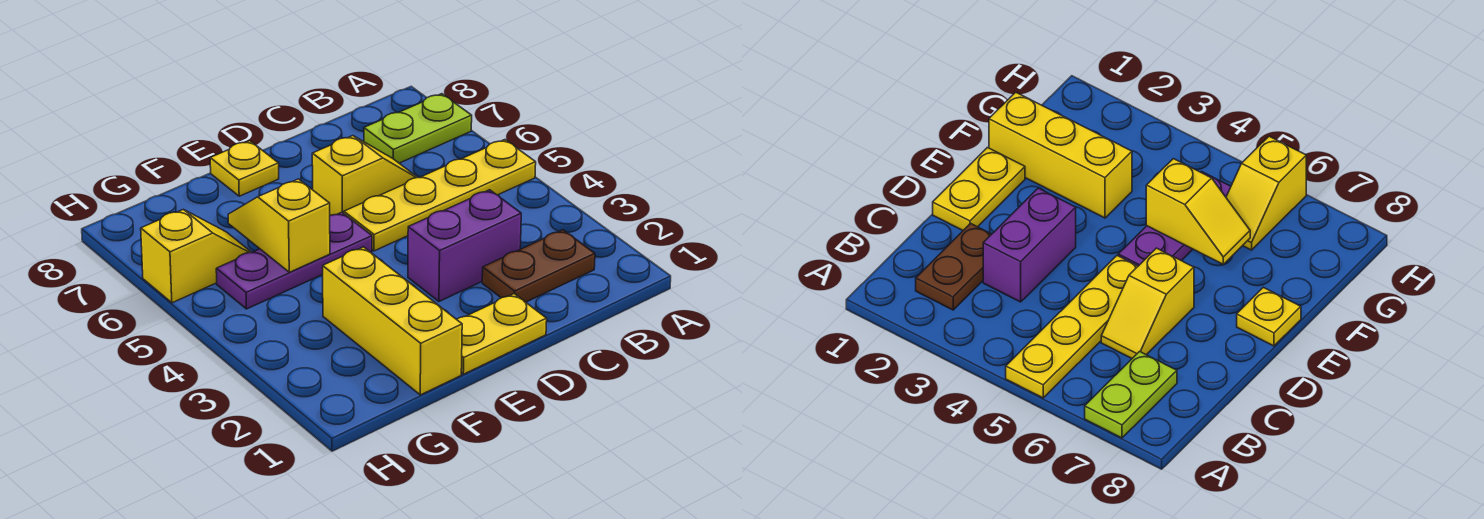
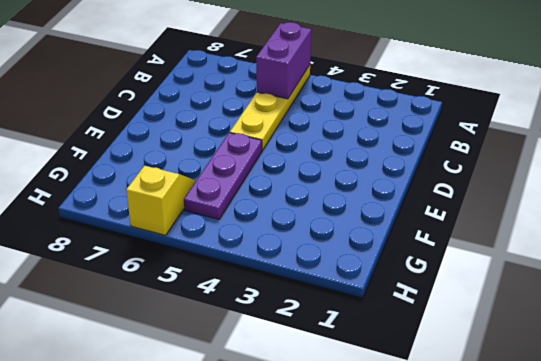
purple 1x2 brick [256,22,311,99] -> purple 1x2 brick moved to [408,190,521,301]
none -> lime 1x2 plate [364,94,472,163]
none -> brown 1x2 plate [482,230,595,302]

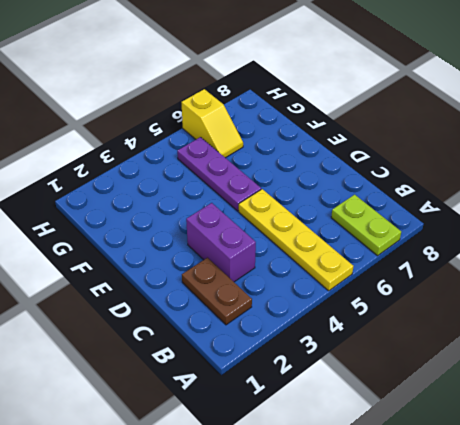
none -> yellow 1x2 slope [312,136,418,215]
none -> yellow 1x2 plate [457,294,547,374]

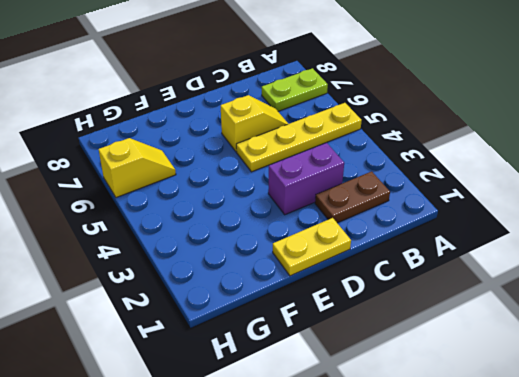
none -> purple 1x3 plate [216,212,372,309]
none -> yellow 1x1 plate [210,141,279,196]

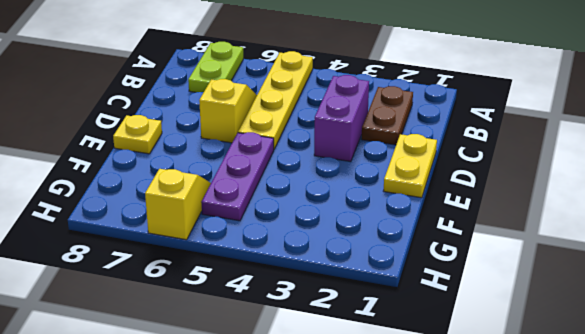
none -> yellow 1x3 brick [323,247,462,395]
none -> yellow 1x2 slope [228,179,330,272]

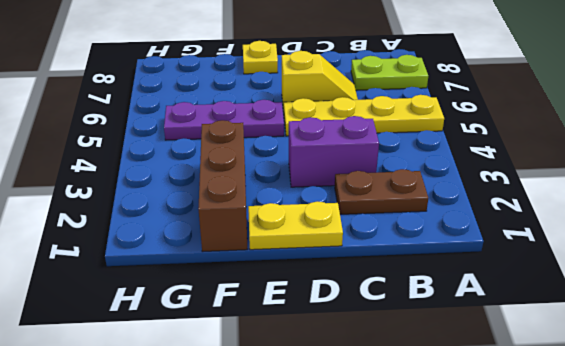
brown 1x3 brick [198,120,247,252] -> yellow 1x3 brick [323,247,462,395]
none -> yellow 1x2 slope [141,209,252,303]
none -> yellow 1x2 slope [228,179,330,272]

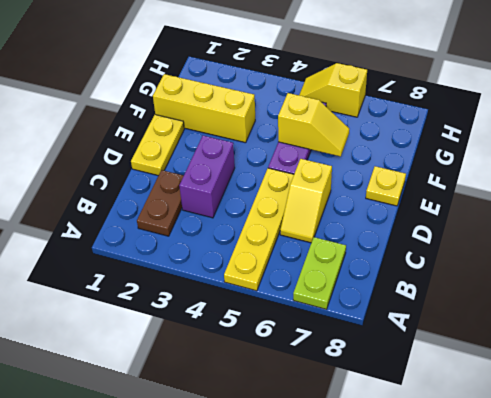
yellow 1x2 slope [299,63,367,117] -> yellow 1x2 slope turned to [141,209,252,303]

